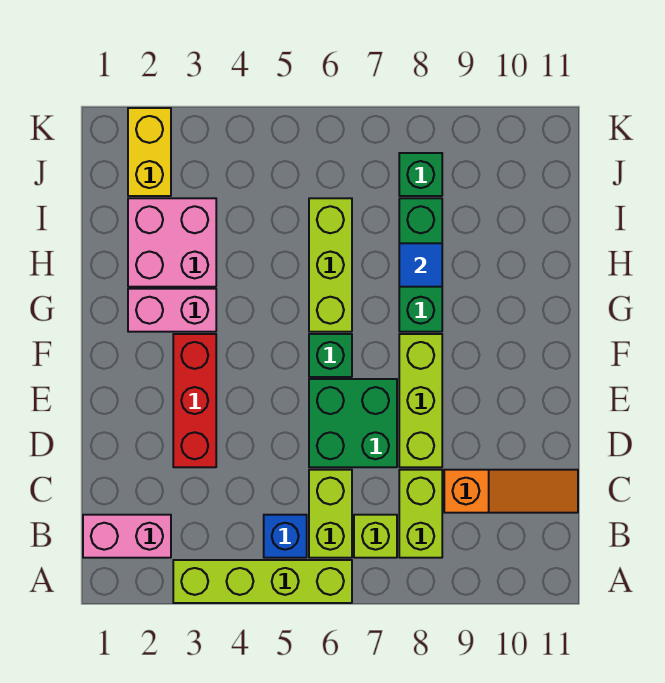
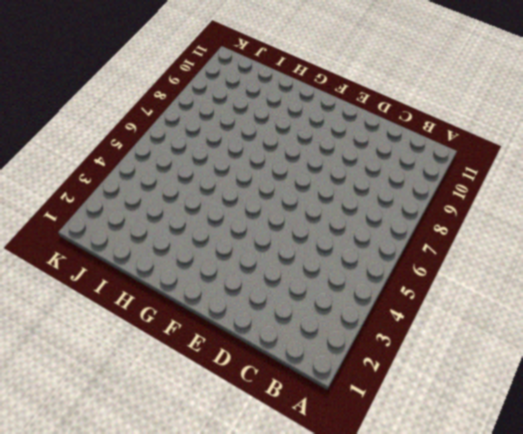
none -> lime 1x4 brick [173,560,352,603]
none -> pink 1x2 brick [83,515,171,558]
none -> blue 1x1 brick [264,515,307,558]

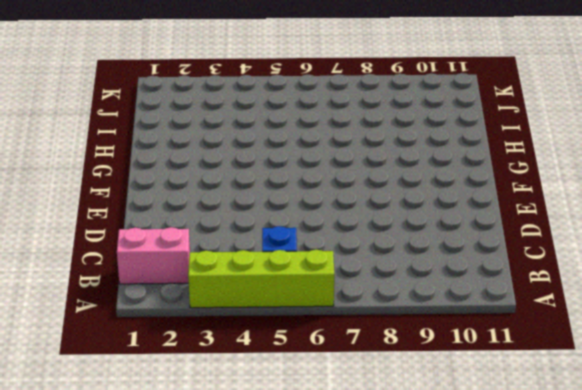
none -> lime 1x2 brick [309,470,352,558]
none -> lime 1x1 brick [354,515,397,558]
none -> lime 1x2 brick [399,470,442,558]

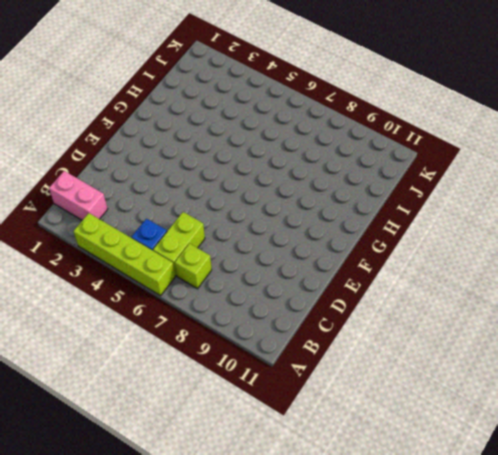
none -> lime 1x2 brick [399,470,442,558]
none -> orange 1x3 slope [444,470,578,513]
none -> red 1x3 brick [173,334,216,467]

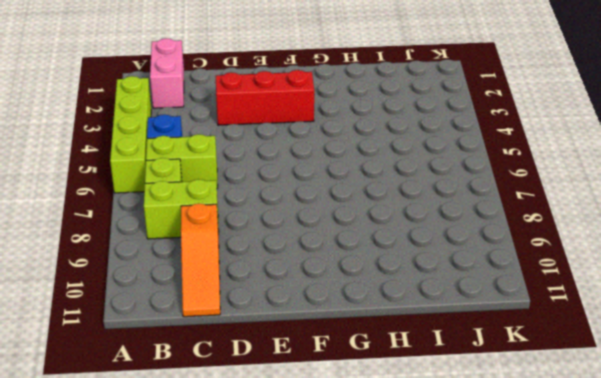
none -> green 2x2 brick [309,379,397,467]
none -> lime 1x3 brick [399,334,442,467]
none -> green 1x1 brick [309,334,352,377]

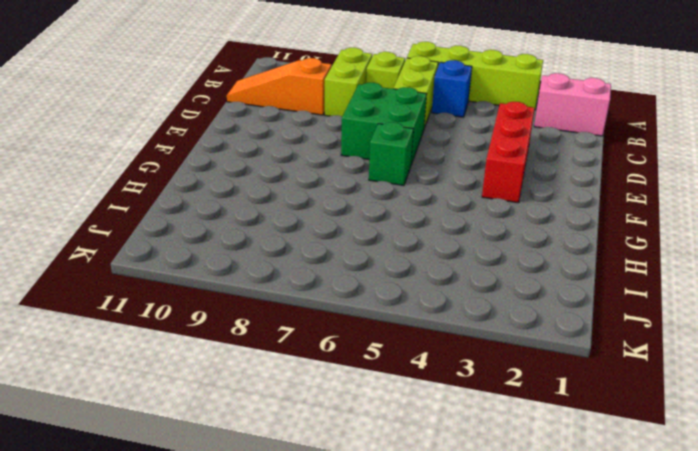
none -> lime 1x3 brick [399,334,442,467]
none -> pink 1x2 brick [128,289,216,332]
none -> lime 1x3 brick [309,198,352,332]

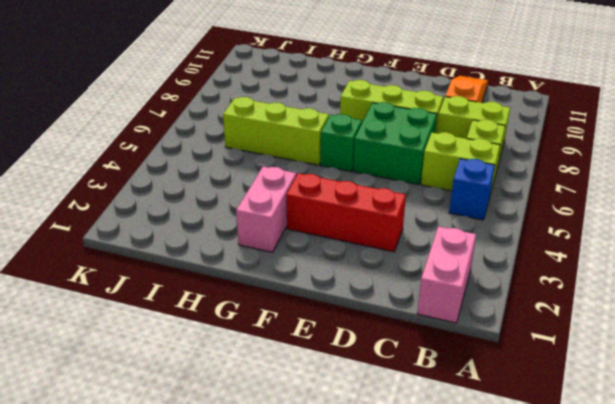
none -> lime 1x4 brick [173,560,352,603]
none -> green 1x3 brick [399,198,442,332]
none -> pink 2x2 brick [128,198,216,287]

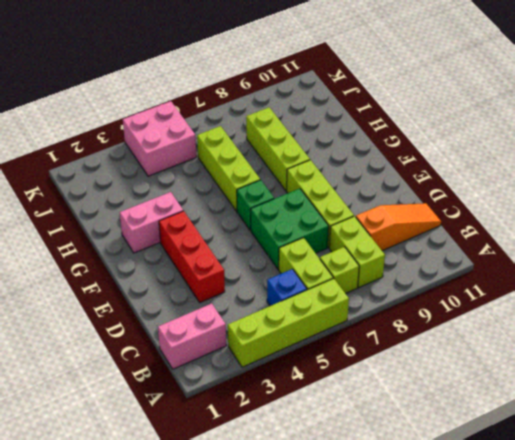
lime 1x3 brick [246,107,310,191] -> green 1x3 brick [399,198,442,332]
pink 2x2 brick [123,101,196,176] -> pink 2x2 brick moved to [128,198,216,287]
none -> yellow 1x2 brick [128,108,171,196]
none -> green 1x1 brick [399,153,442,196]
none -> blue 1x1 tile [399,243,442,287]

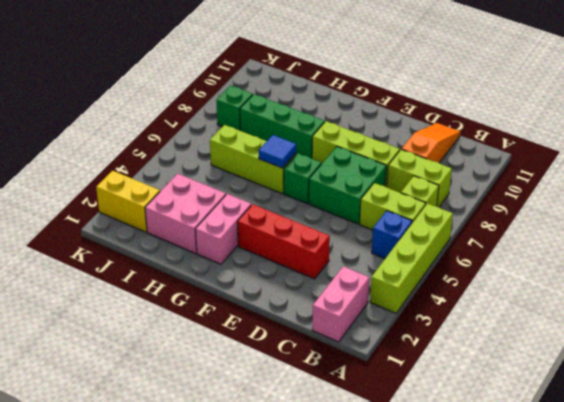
blue 1x1 tile [259,135,296,168] -> blue 1x1 tile moved to [399,243,442,287]

